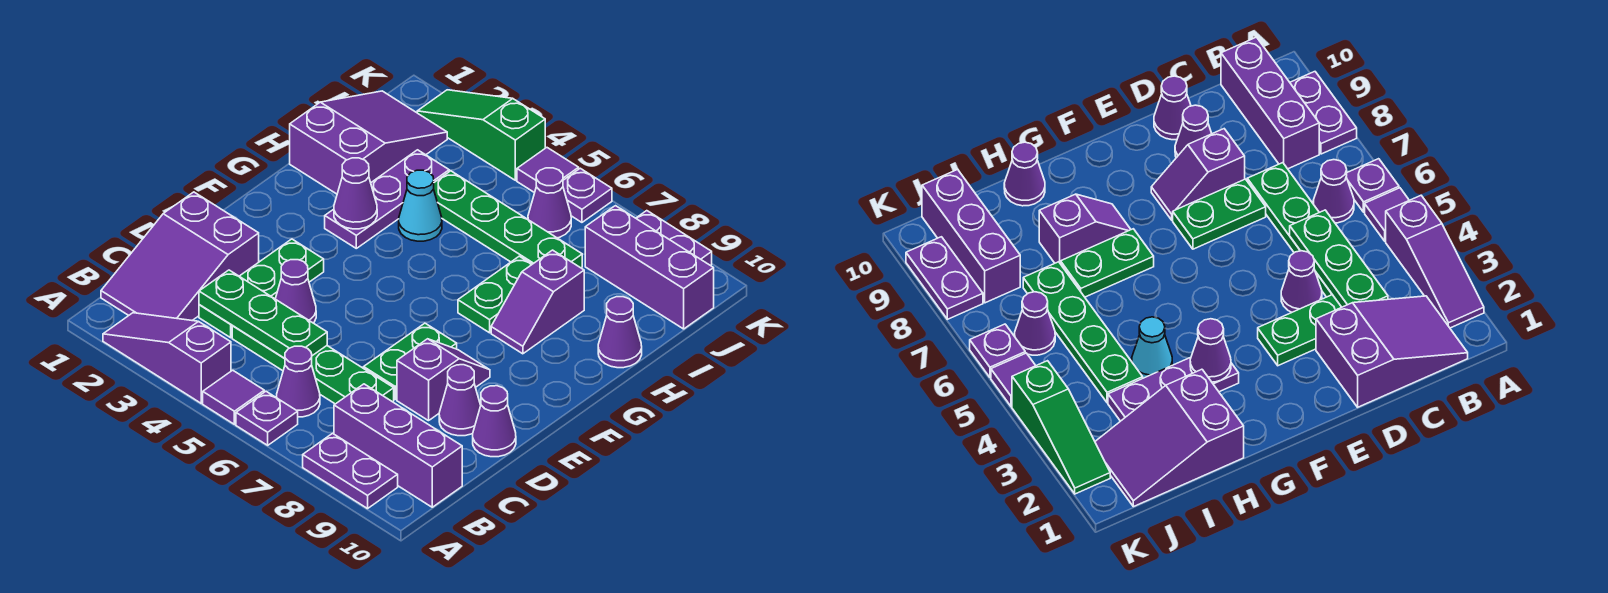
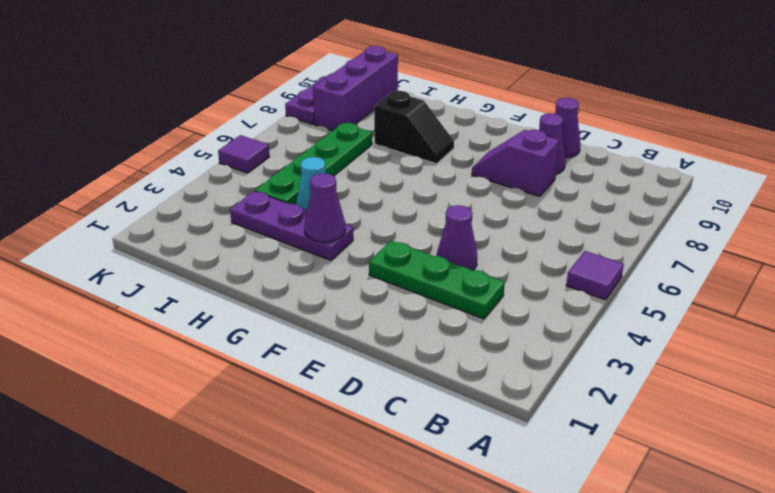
black 1x2 slope [374,91,454,164] -> purple 1x2 slope [491,250,584,354]
none -> purple 1x3 slope [103,313,231,403]
none -> purple 1x1 plate [236,392,298,445]
none -> purple 1x2 plate [303,433,398,509]

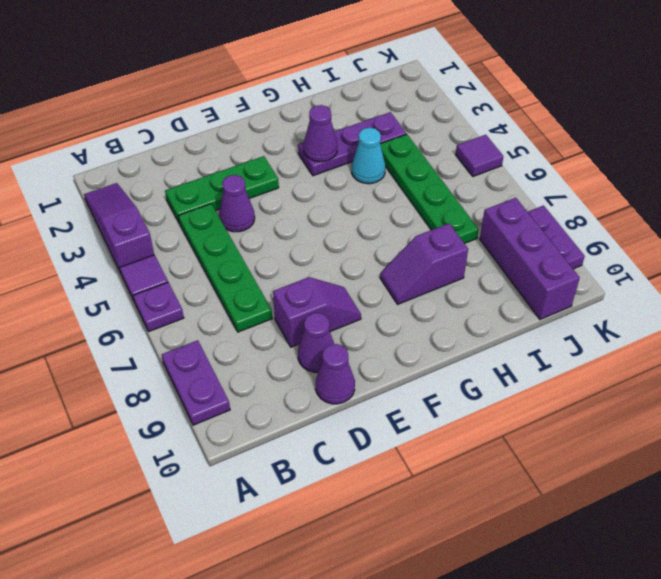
none -> purple 2x3 slope [101,192,259,320]
none -> purple 1x1 cone [277,346,320,417]
none -> purple 1x3 brick [334,384,462,507]

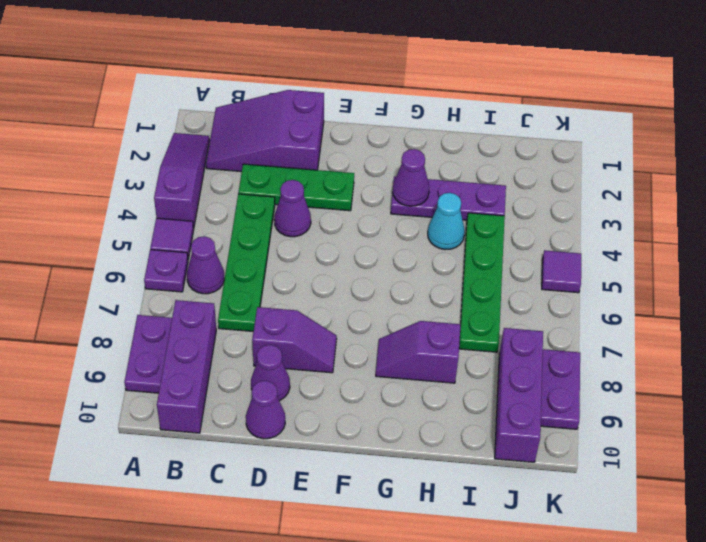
none -> green 1x2 plate [364,323,457,399]
none -> green 1x2 plate [458,256,532,333]
none -> purple 2x3 slope [290,91,447,194]

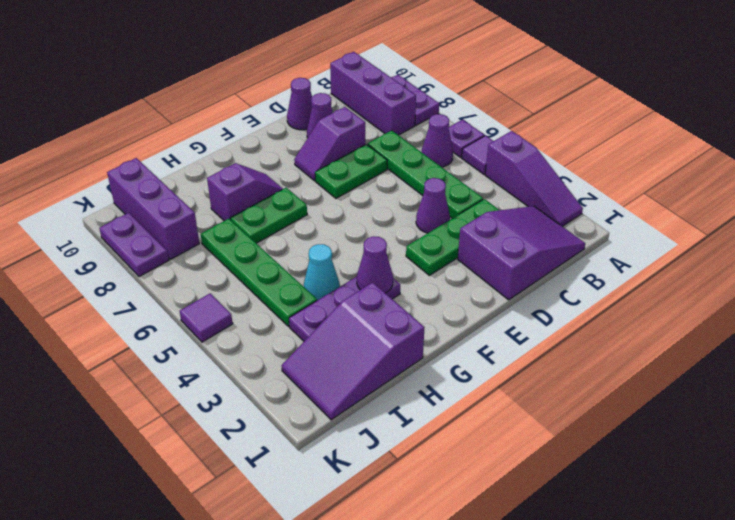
none -> purple 1x1 cone [598,297,642,368]
none -> purple 1x1 cone [528,168,571,238]
none -> green 1x3 slope [417,90,545,180]

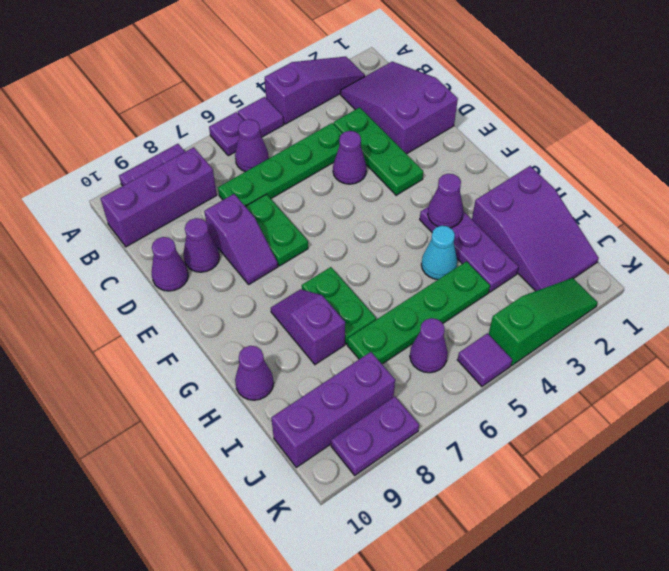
none -> purple 1x1 plate [563,168,612,222]
none -> green 1x3 plate [199,270,327,358]

